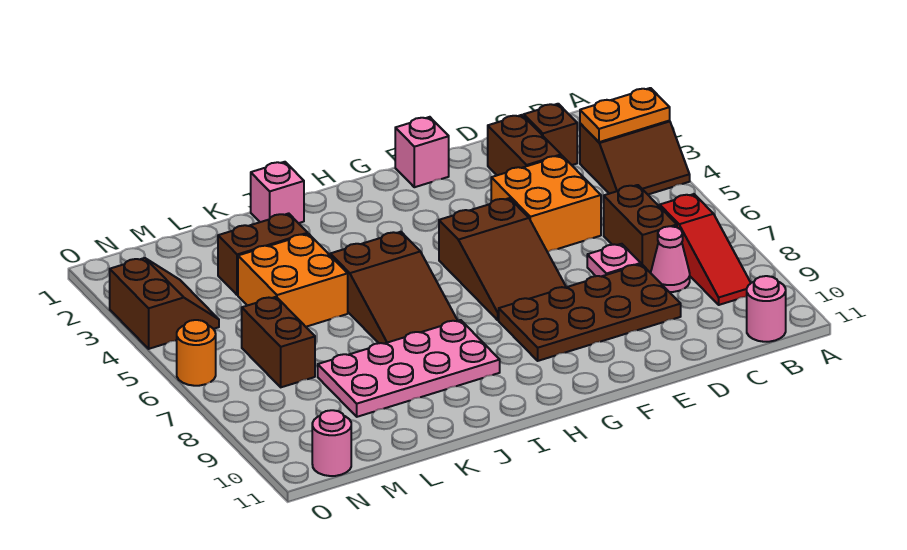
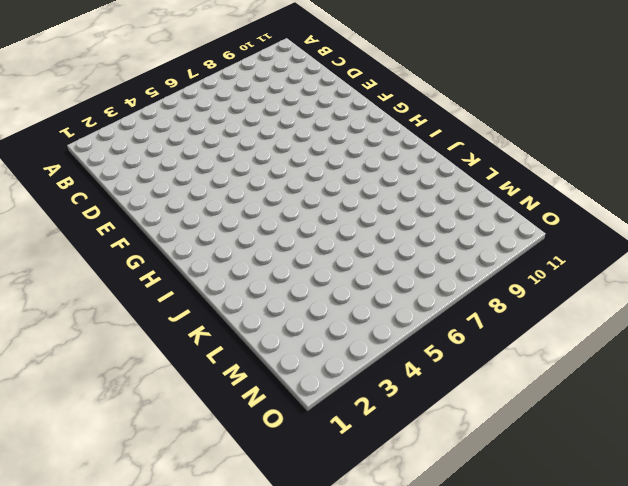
none -> brown 2x2 slope [580,121,690,194]
none -> red 1x3 slope [660,194,751,305]
none -> pink 1x1 round brick [747,276,786,342]

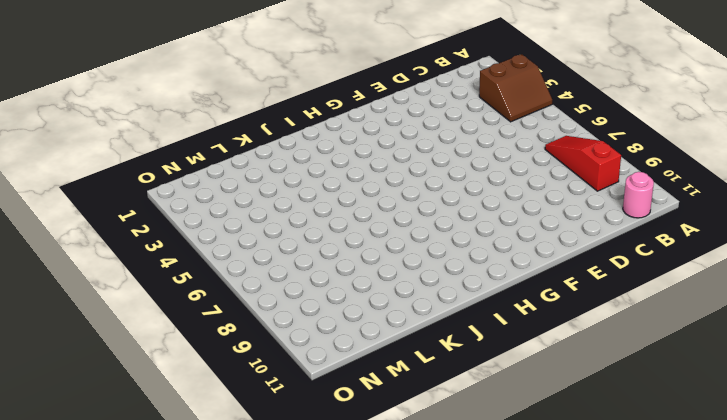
red 1x3 slope [545,136,621,191] -> red 1x3 slope turned to [660,194,751,305]
none -> brown 1x1 brick [524,104,577,165]
none -> brown 1x2 brick [604,185,677,273]
none -> pink 1x1 cone [651,226,690,292]

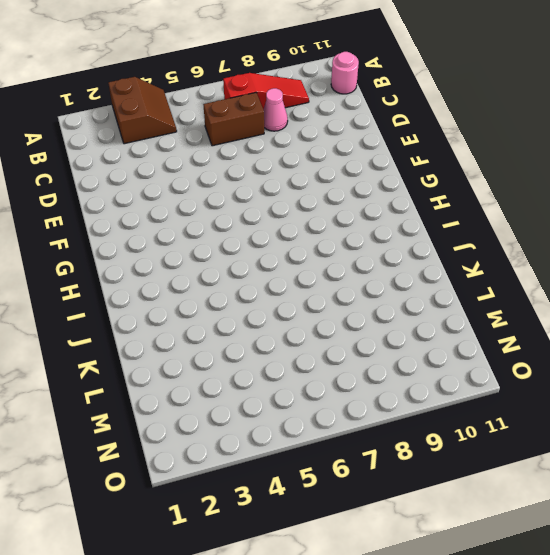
none -> brown 1x1 brick [524,104,577,165]
none -> brown 1x2 brick [488,115,561,175]
none -> orange 2x2 brick [491,156,601,252]

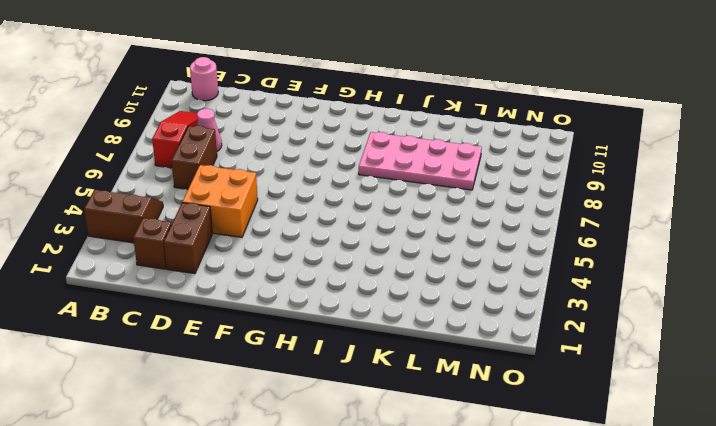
none -> pink 1x1 plate [587,244,641,276]
none -> brown 2x4 plate [499,264,681,361]
none -> pink 1x1 brick [395,117,449,187]

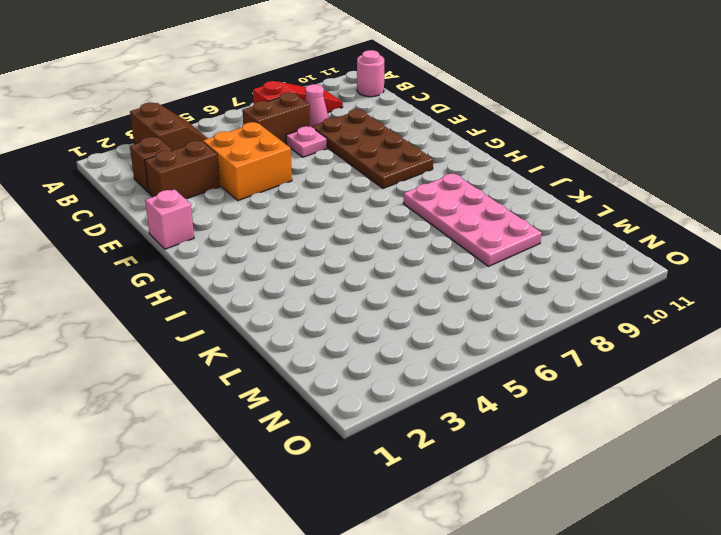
none -> brown 2x3 slope [439,198,566,320]
none -> brown 2x3 slope [330,232,458,344]
none -> pink 1x1 brick [251,162,304,223]

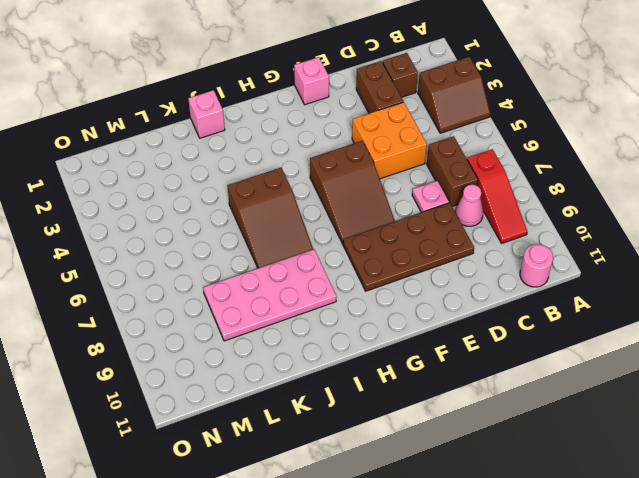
none -> brown 1x2 brick [218,213,308,295]
none -> orange 2x2 brick [238,234,348,327]
none -> brown 1x2 brick [242,297,315,387]

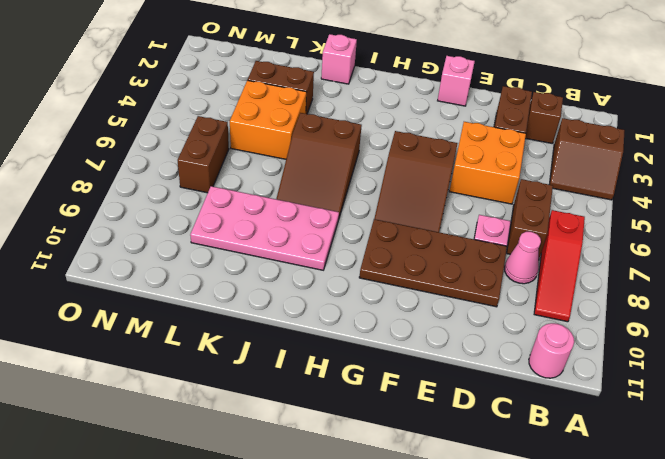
none -> brown 2x2 slope [110,258,219,349]
none -> pink 1x1 round brick [312,410,351,476]
none -> orange 1x1 round brick [176,320,216,386]

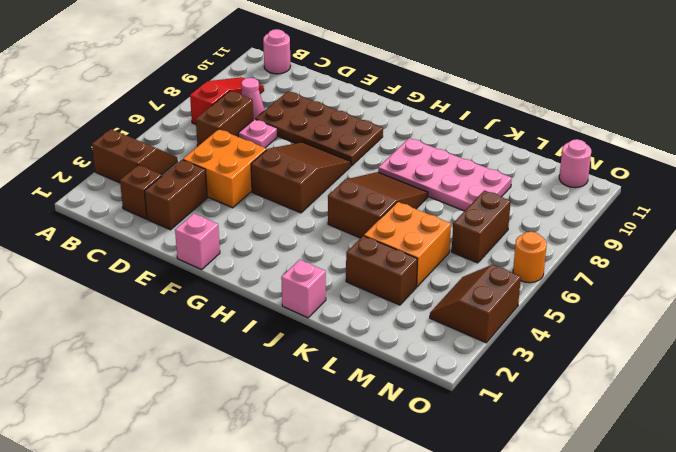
none -> orange 1x2 plate [580,88,670,142]

